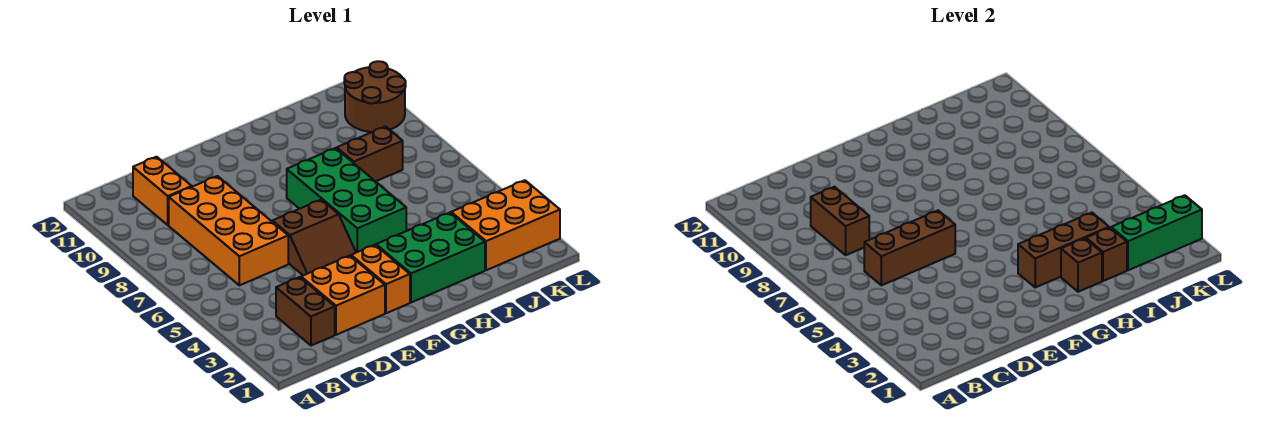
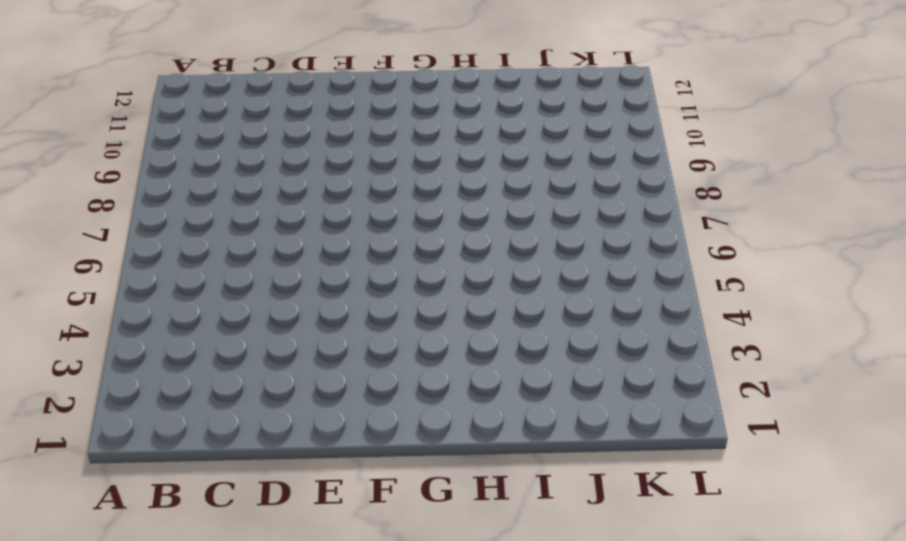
none -> brown 1x2 brick [276,277,335,346]
none -> orange 2x4 brick [169,176,288,285]
none -> orange 1x2 brick [133,157,192,225]

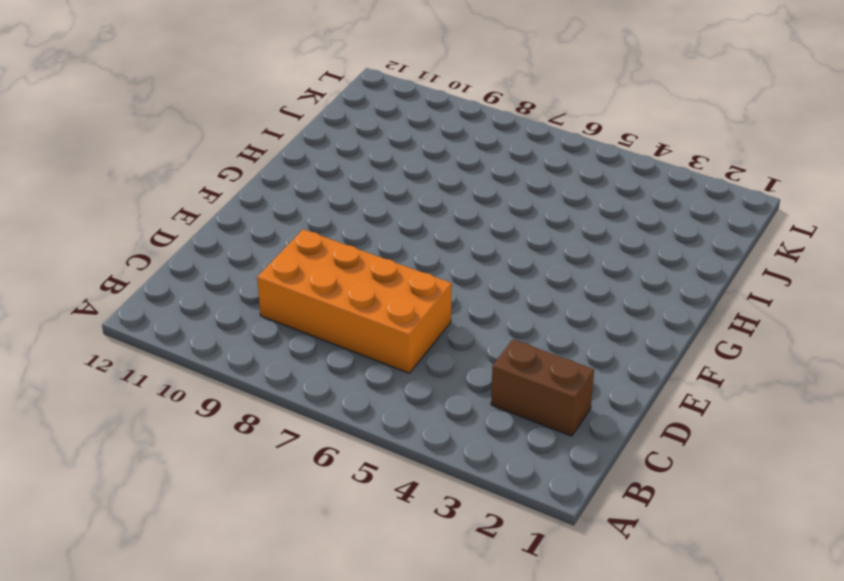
none -> orange 1x2 brick [133,157,192,225]
none -> orange 2x2 brick [301,256,385,335]
none -> brown 2x2 slope [272,200,356,275]

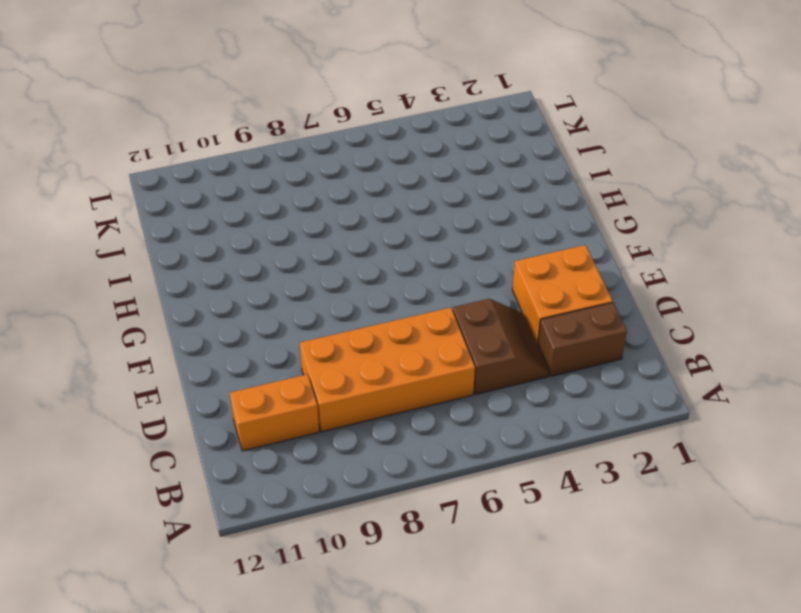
brown 2x2 slope [453,299,549,395] -> brown 2x2 slope moved to [272,200,356,275]
none -> orange 1x2 brick [351,245,410,313]
none -> green 2x3 brick [376,213,485,303]
none -> green 2x4 brick [287,148,406,253]

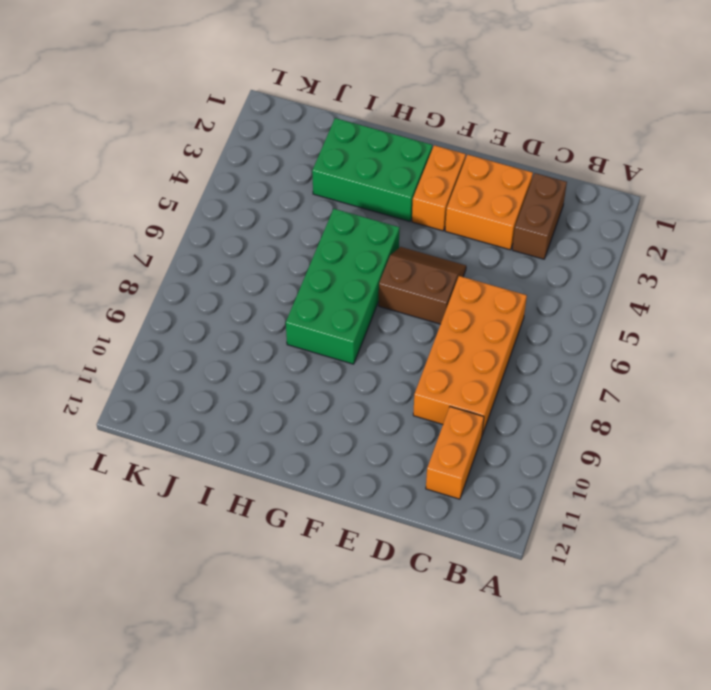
none -> brown 1x2 brick [337,127,403,182]
none -> orange 2x3 brick [451,180,560,270]
none -> brown 2x2 round brick [344,61,406,132]

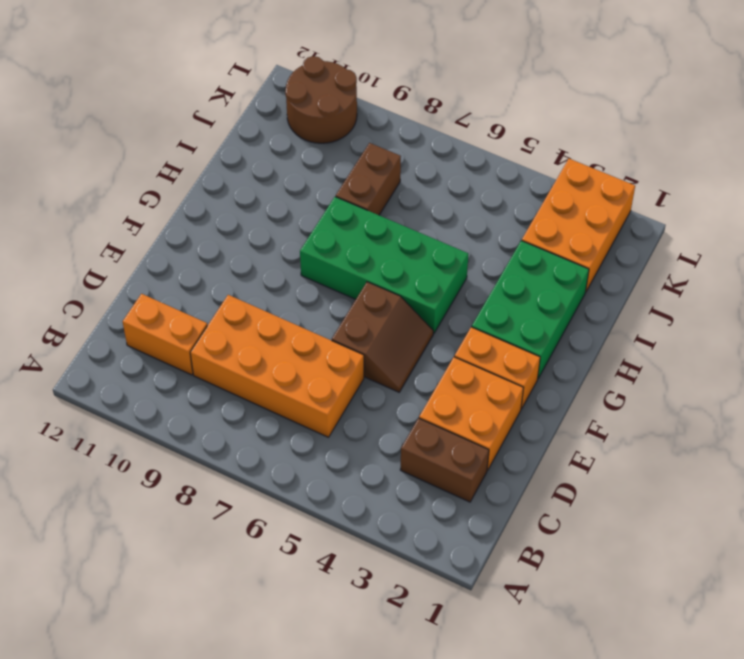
none -> brown 1x3 brick [864,211,955,285]
none -> brown 1x2 brick [811,187,869,255]
none -> brown 1x3 brick [1018,213,1109,287]

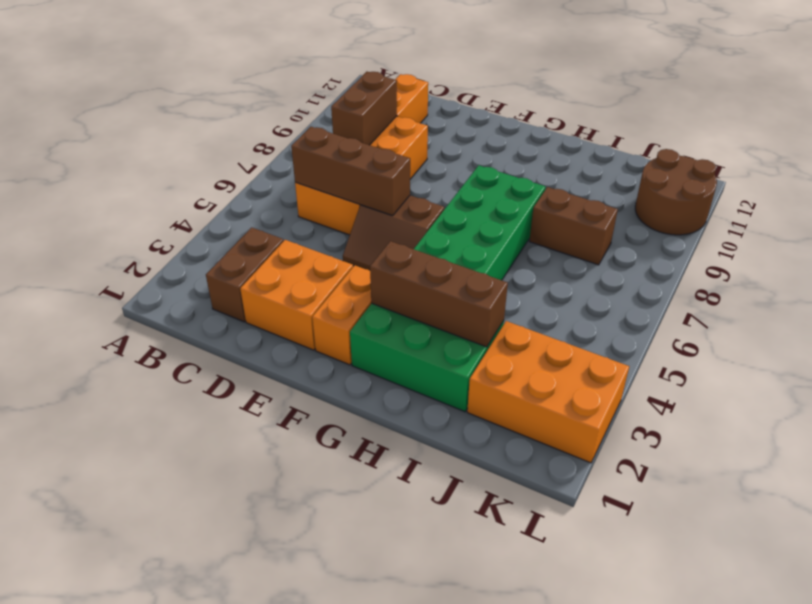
none -> brown 1x1 brick [1061,238,1102,292]
none -> brown 1x1 brick [1086,228,1127,281]
none -> green 1x3 brick [1111,195,1202,270]

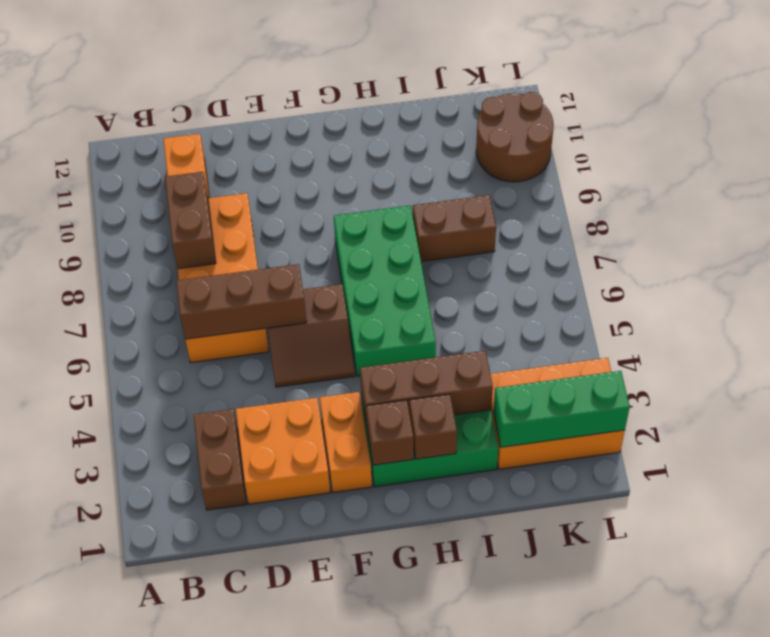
brown 1x1 brick [366,400,414,465] -> brown 1x1 brick moved to [1086,228,1127,281]

